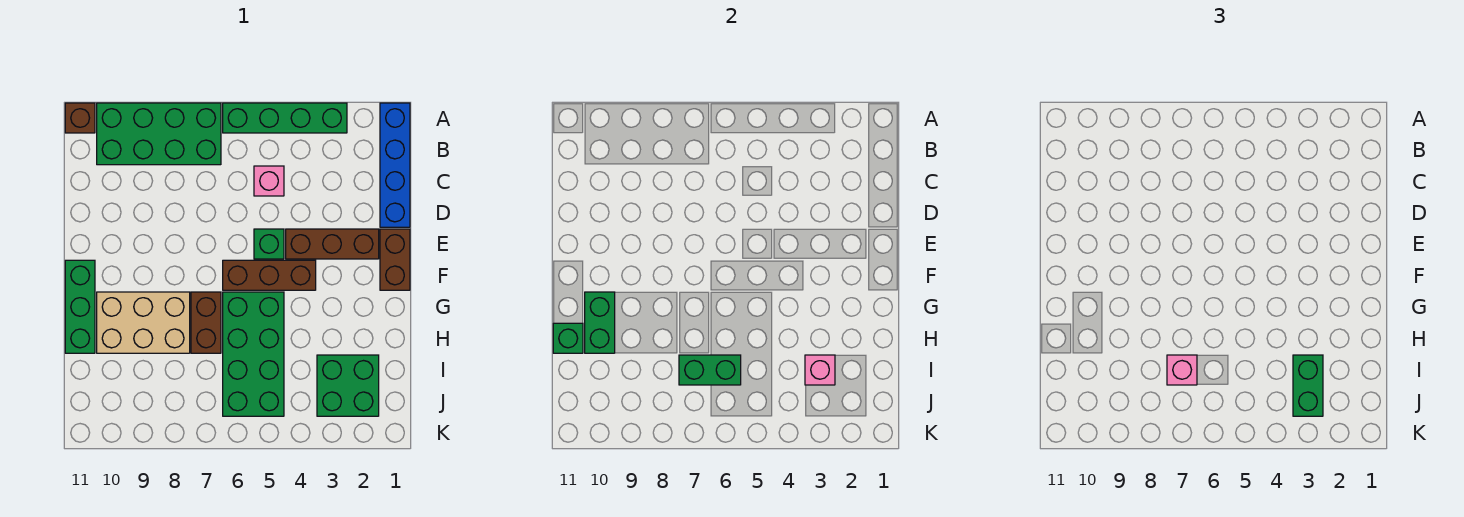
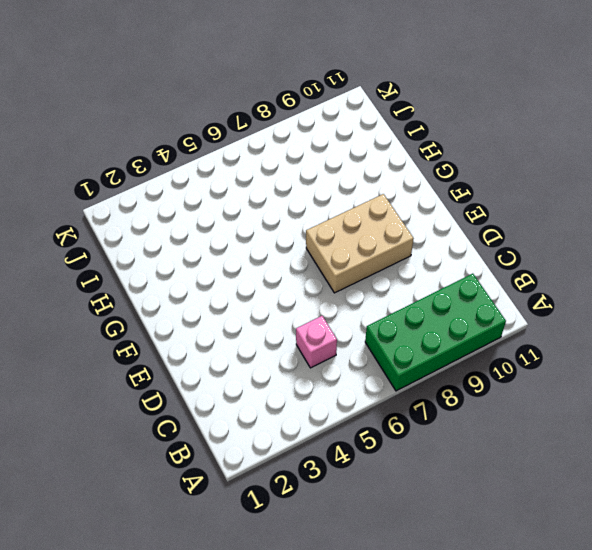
tan 2x3 brick [306,194,414,293] -> tan 2x3 brick moved to [97,292,190,353]
none -> blue 1x4 brick [380,103,410,227]
none -> green 1x4 brick [223,103,347,133]
none -> brown 1x1 brick [65,103,95,133]

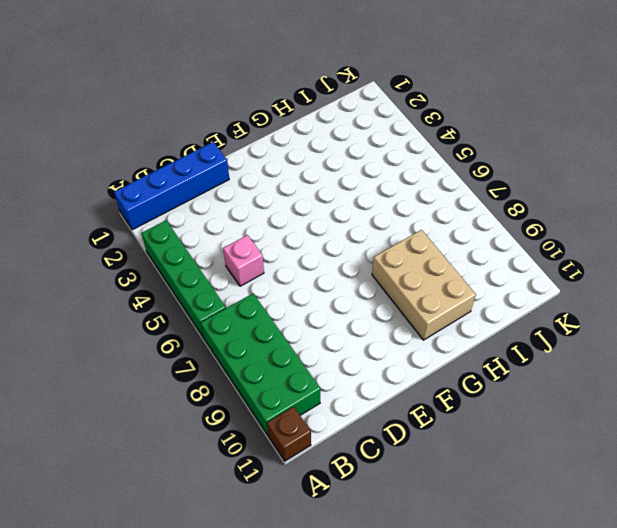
none -> brown 1x2 brick [380,229,410,290]
none -> brown 1x3 brick [286,229,379,259]
none -> green 1x1 brick [254,229,284,259]

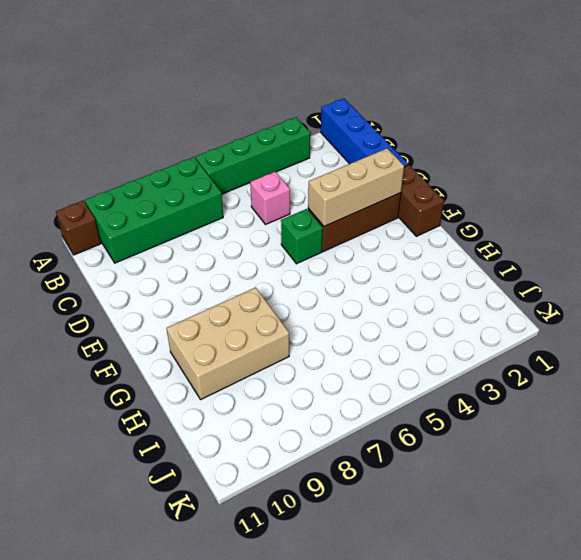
tan 1x3 brick [308,148,404,226] -> none
none -> brown 1x3 brick [223,260,316,290]
none -> green 1x3 brick [65,260,95,353]
none -> green 2x4 brick [223,292,284,416]

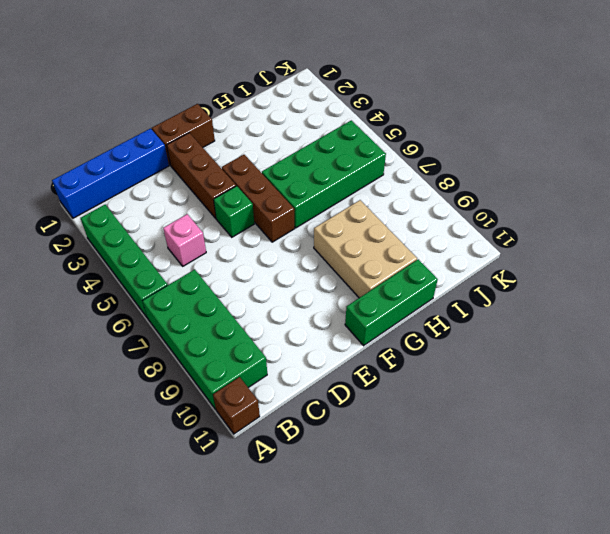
none -> brown 1x2 brick [191,292,221,353]
none -> green 2x2 brick [317,355,379,416]
none -> green 1x2 brick [585,292,615,353]

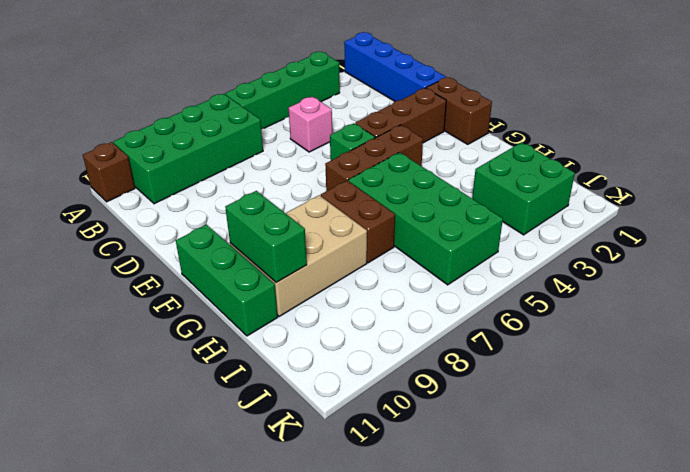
none -> green 1x1 brick [553,323,583,353]
none -> pink 1x1 brick [805,355,835,385]
none -> green 1x2 brick [679,355,741,385]

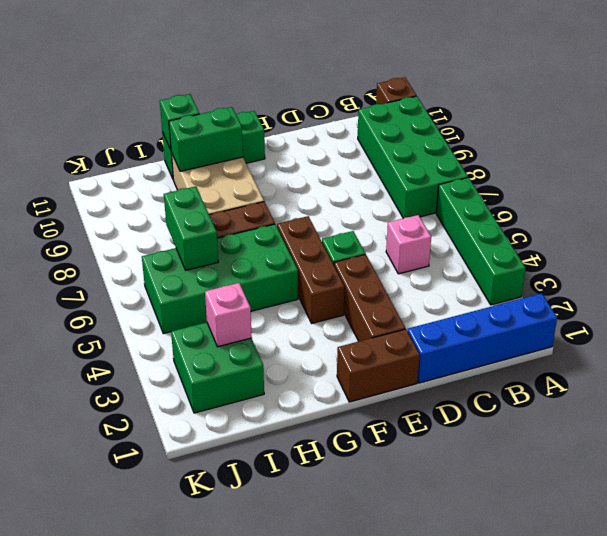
none -> green 1x2 brick [1293,355,1323,416]
none -> pink 1x1 brick [1167,355,1197,385]

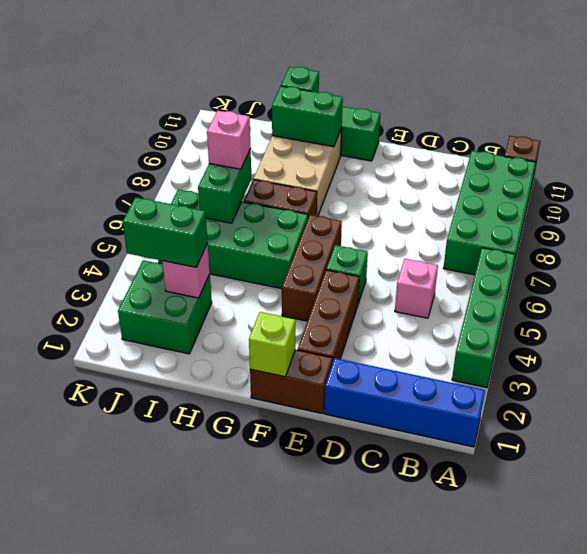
lime 1x1 brick [249,312,296,377] -> none

